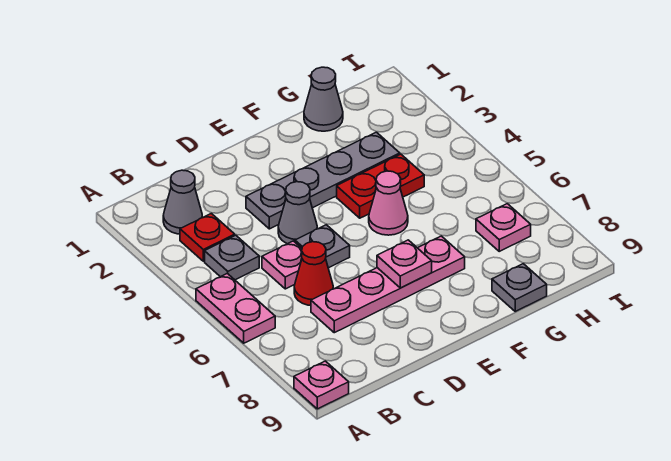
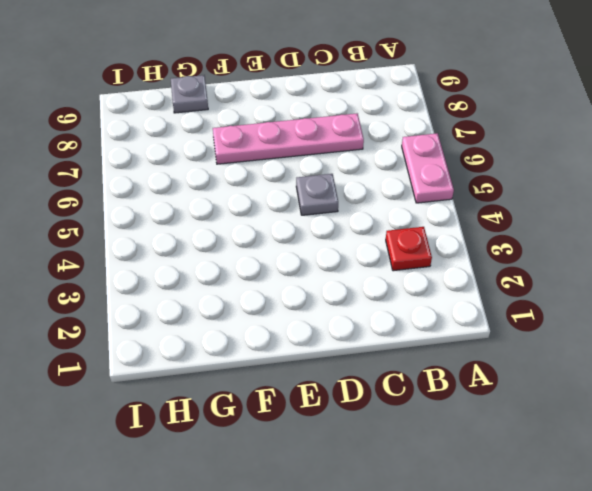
none -> pink 1x1 plate [294,361,349,409]
none -> grey 1x1 cone [163,170,202,234]
none -> grey 1x1 plate [205,235,259,280]

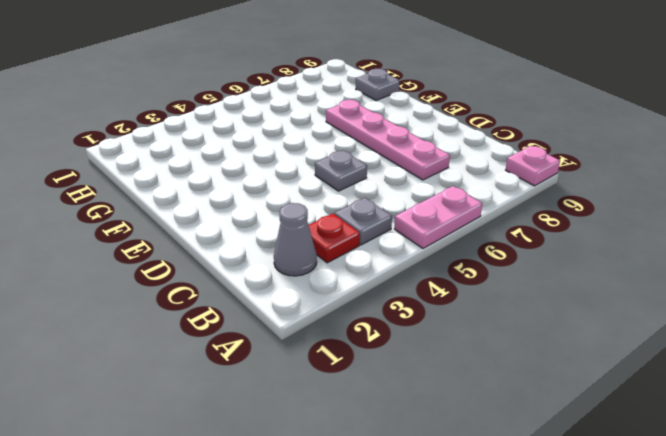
none -> pink 1x1 plate [262,241,302,289]
none -> red 1x1 cone [294,242,333,305]
none -> grey 1x4 plate [246,132,400,229]

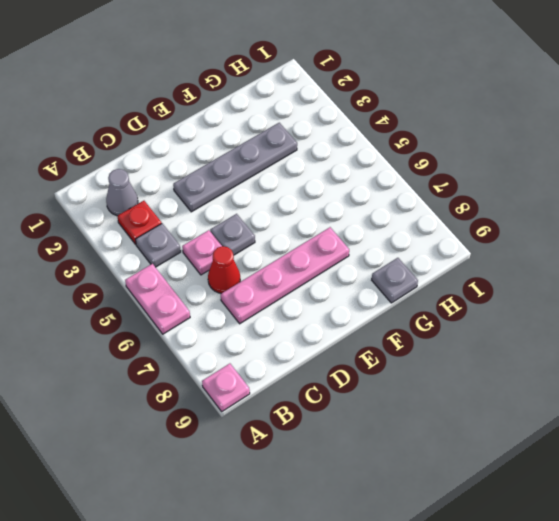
none -> grey 1x1 cone [278,182,317,244]
none -> red 1x2 plate [337,154,424,218]
none -> pink 1x1 cone [369,171,408,235]

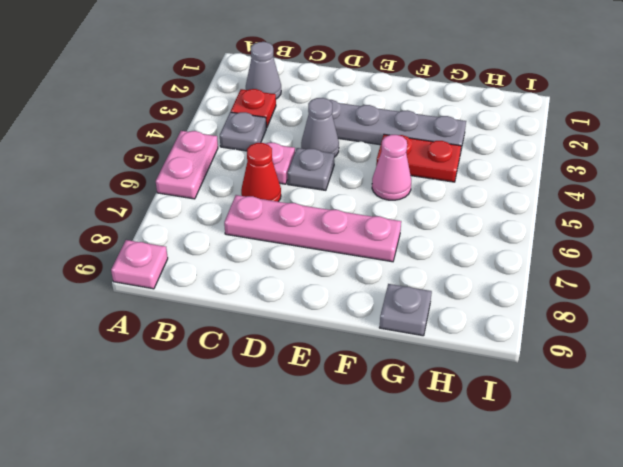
none -> grey 1x1 cone [304,67,343,131]
none -> pink 1x1 plate [476,204,531,251]
none -> pink 1x1 plate [377,240,432,288]

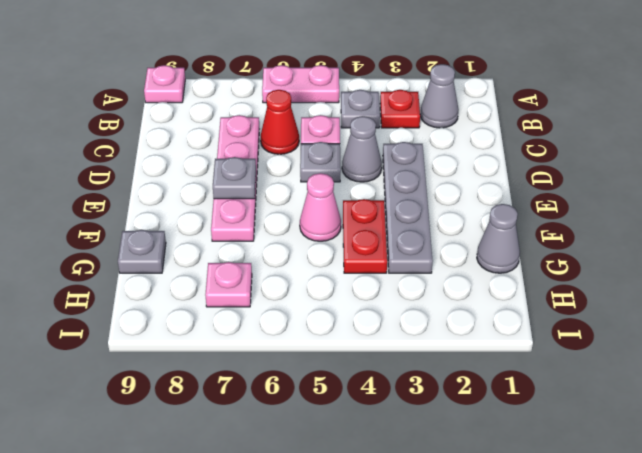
grey 1x1 plate [213,157,256,199] -> pink 1x1 plate [377,240,432,288]

